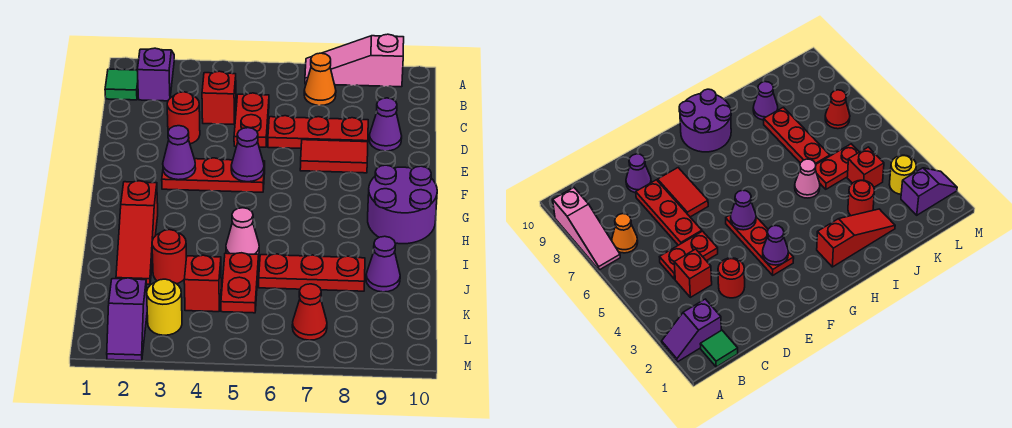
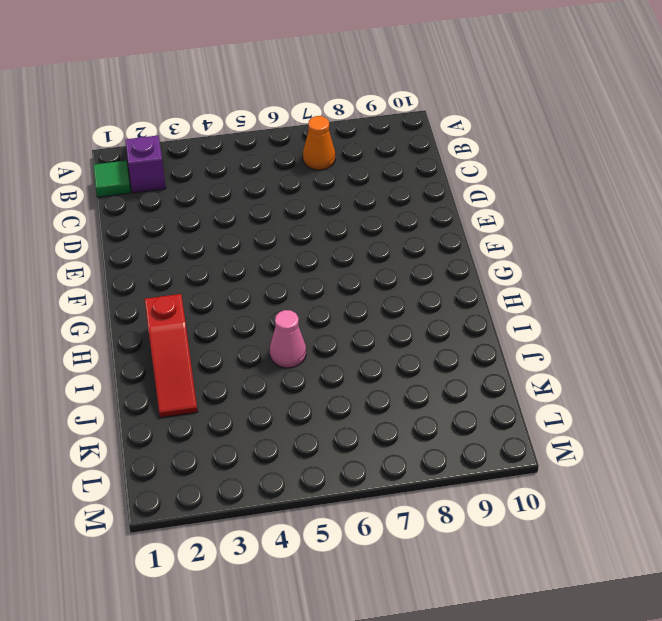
none -> pink 1x3 slope [305,34,404,87]
none -> red 1x1 brick [202,71,236,124]
none -> red 1x2 plate [234,93,269,147]

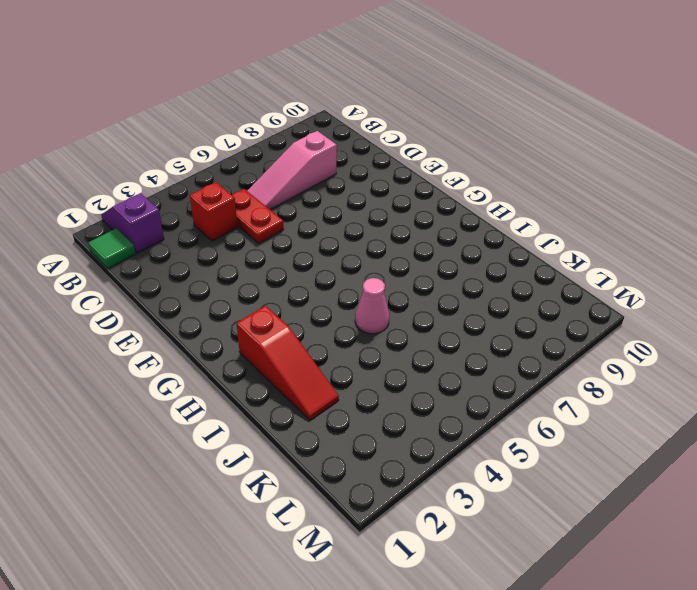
pink 1x3 slope [247,131,337,210] -> pink 1x3 slope moved to [305,34,404,87]
none -> orange 1x1 cone [304,53,336,105]
none -> red 1x1 round brick [167,92,200,144]
none -> red 1x3 plate [268,116,368,148]

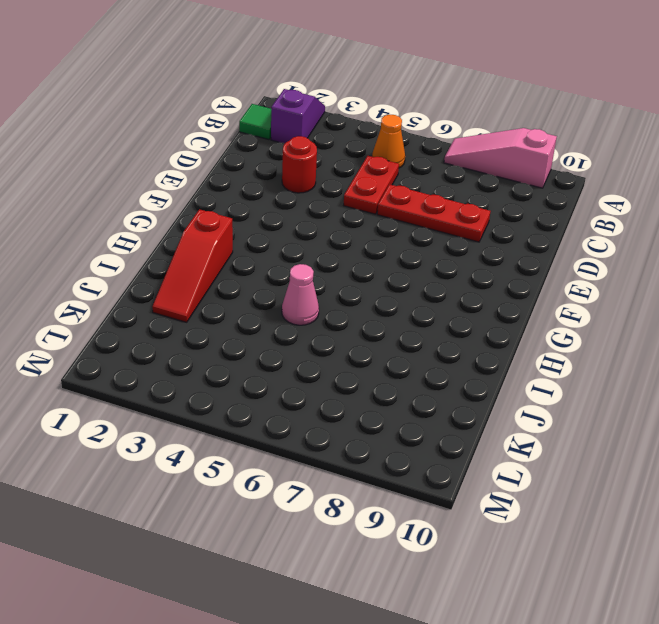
orange 1x1 cone [372,115,405,168] -> orange 1x1 cone moved to [304,53,336,105]
none -> red 1x1 brick [202,71,236,124]
none -> purple 1x1 cone [369,98,402,151]
none -> red 1x2 tile [300,140,368,173]

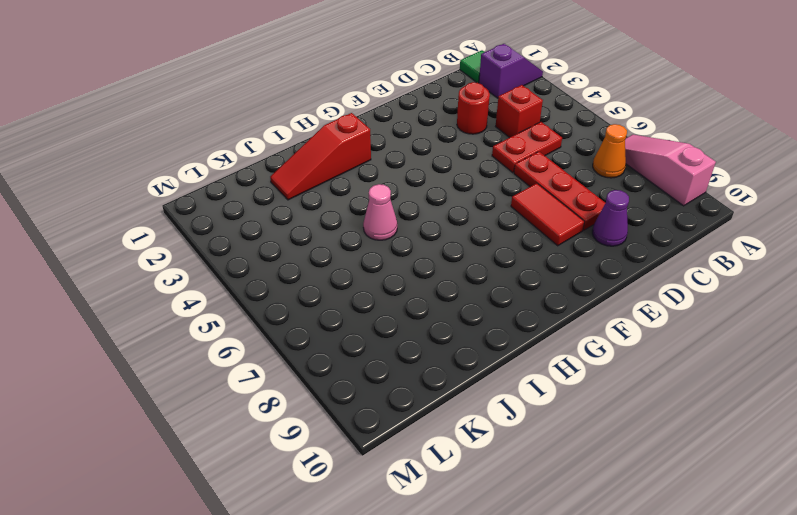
none -> red 1x3 plate [162,158,265,192]
none -> purple 2x2 round brick [368,165,437,244]
none -> red 1x1 round brick [152,230,186,284]

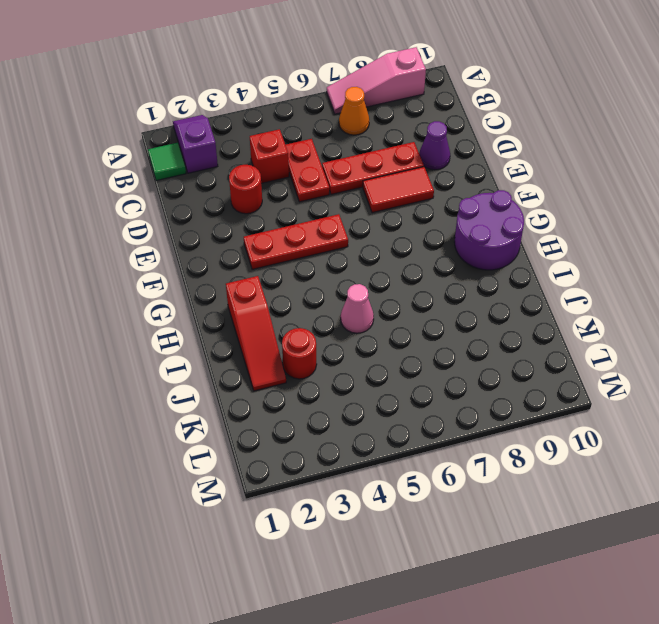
none -> red 1x2 plate [221,253,259,313]
none -> red 1x3 plate [259,254,365,291]
none -> purple 1x1 cone [366,236,400,292]

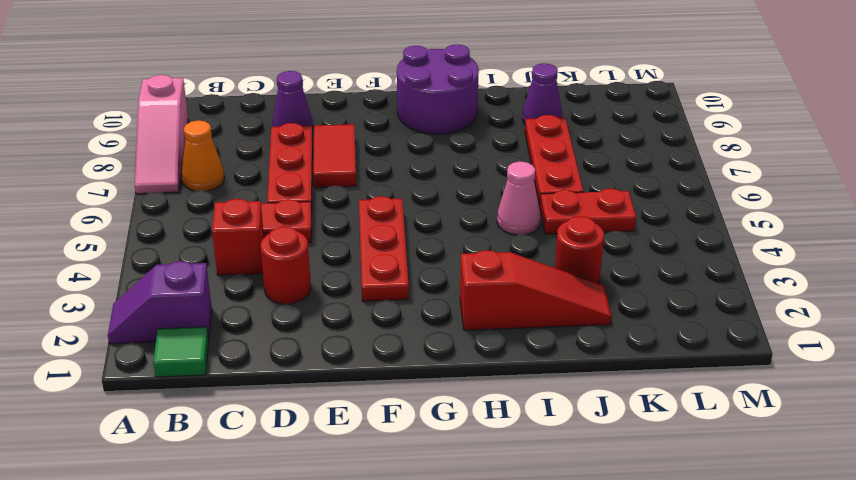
none -> red 1x1 brick [184,255,221,312]
none -> purple 1x2 slope [107,278,147,361]
none -> yellow 1x1 round brick [147,279,182,335]

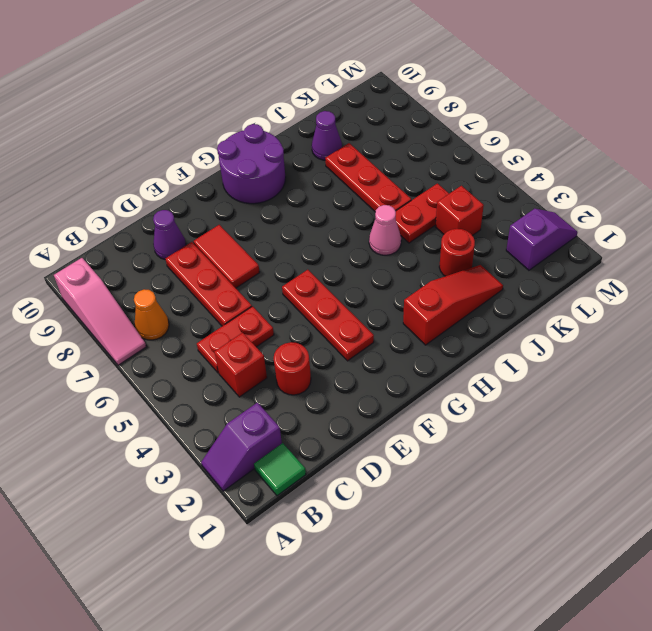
none -> yellow 1x1 round brick [147,279,182,335]
none -> red 1x1 cone [292,284,327,340]
none -> purple 1x1 cone [163,126,196,180]

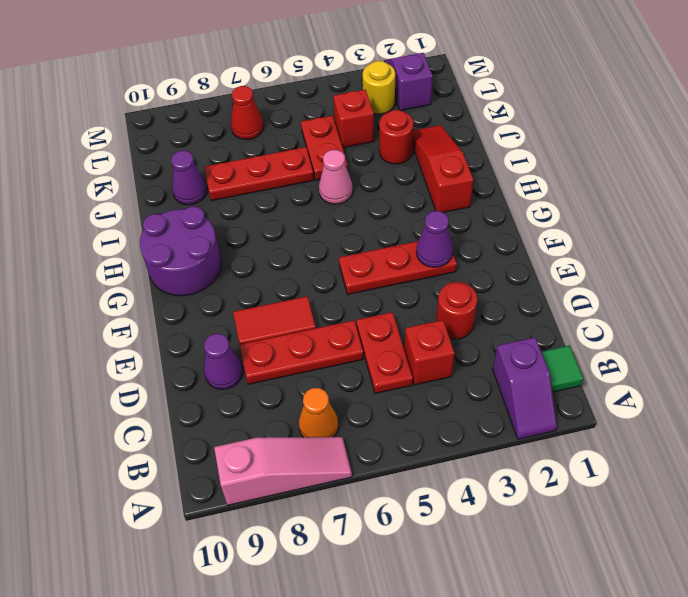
none -> purple 1x1 cone [231,128,264,182]

